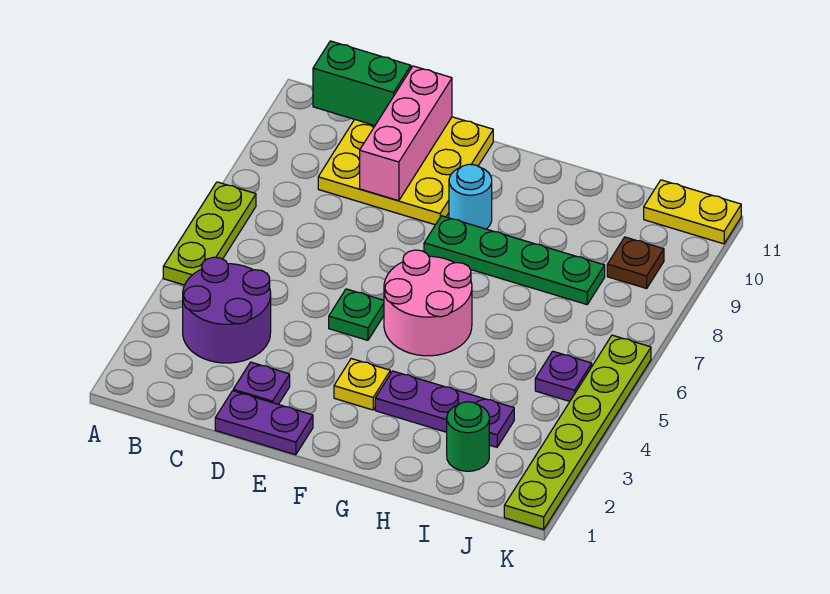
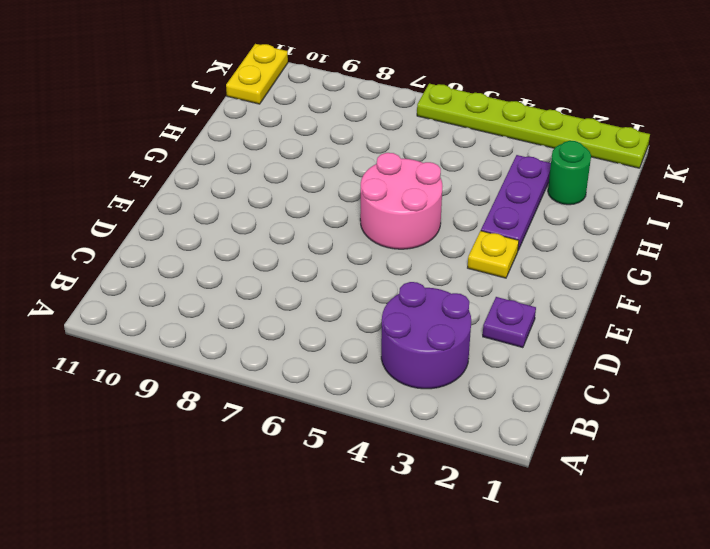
none -> lime 1x3 plate [163,182,256,285]
none -> yellow 3x3 plate [318,117,493,225]
none -> purple 1x2 plate [215,391,313,455]

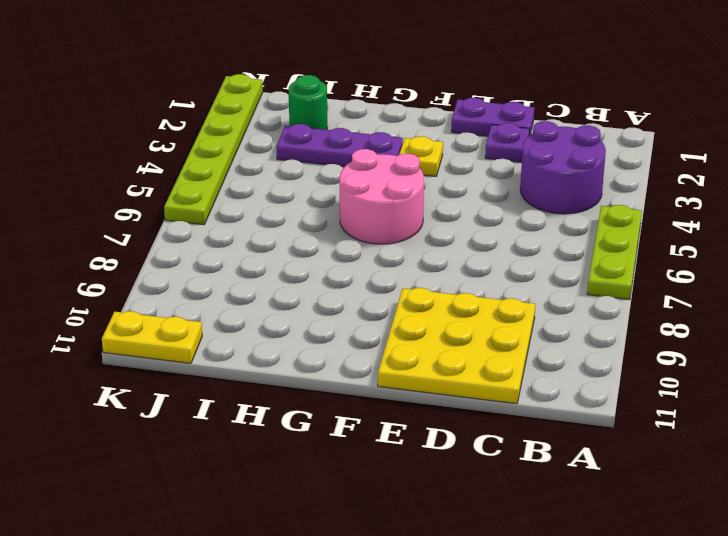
none -> green 1x1 plate [329,289,384,340]
none -> green 1x4 plate [424,216,605,304]
none -> cyan 1x1 round brick [449,164,492,229]

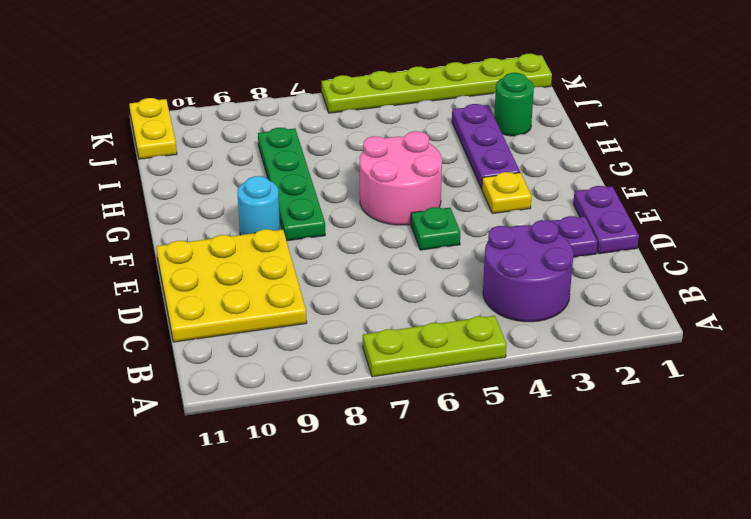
none -> purple 1x1 plate [535,351,592,401]
none -> brown 1x1 plate [607,237,664,288]
none -> green 1x2 brick [313,41,411,125]

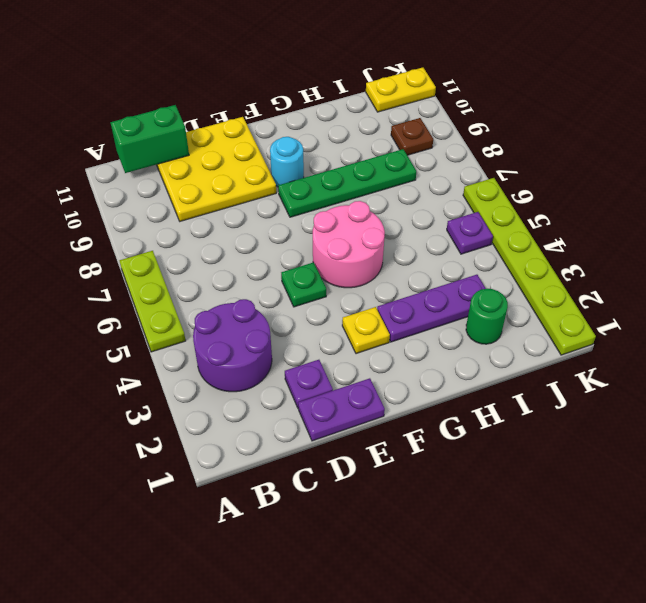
none -> pink 1x3 brick [360,66,452,201]

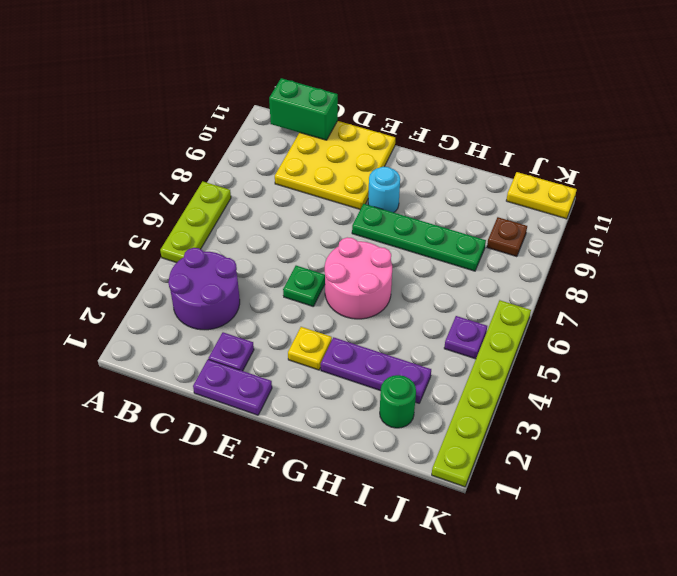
none -> pink 1x3 brick [360,66,452,201]

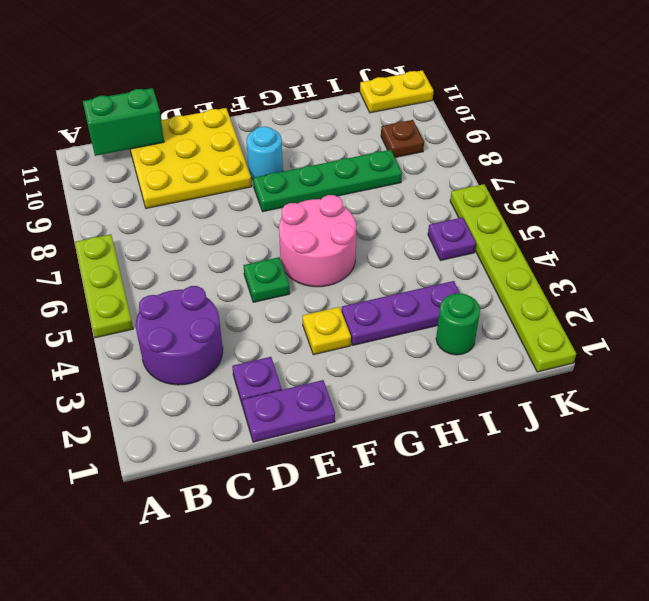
none -> pink 1x3 brick [360,66,452,201]

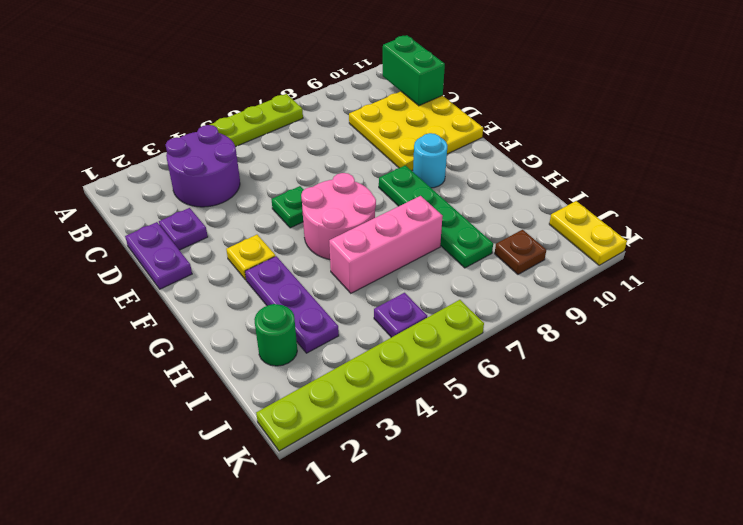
pink 1x3 brick [329,196,443,293] -> pink 1x3 brick moved to [360,66,452,201]

